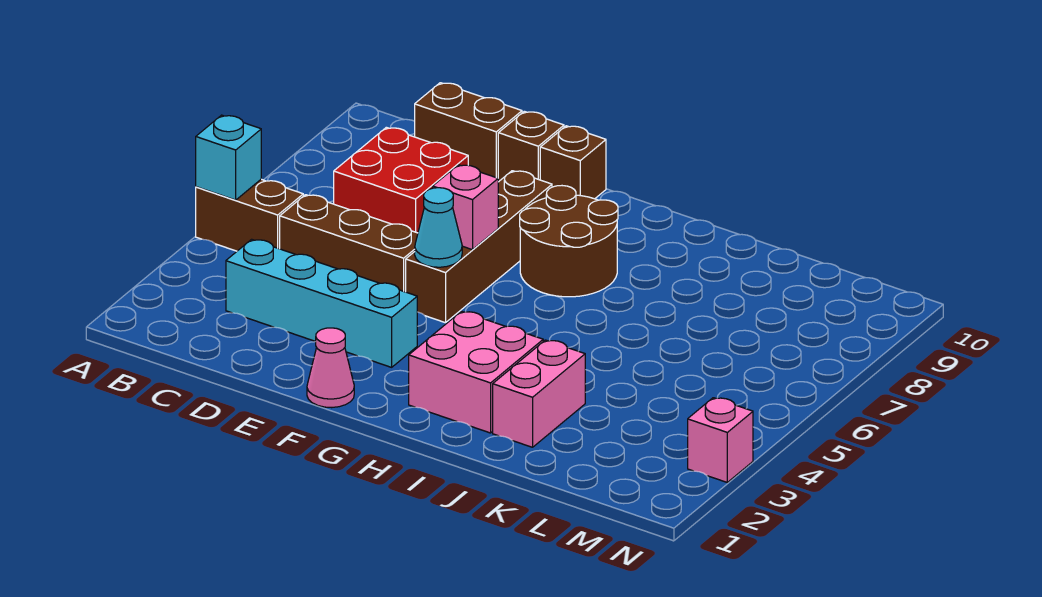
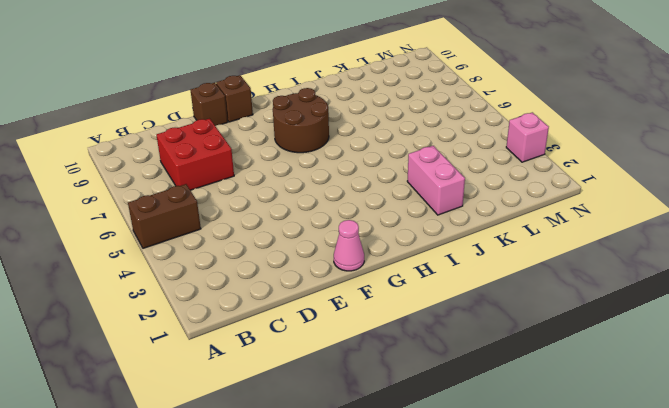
none -> cyan 1x4 brick [226,239,417,367]
none -> brown 1x3 brick [280,195,418,292]
none -> brown 1x2 brick [415,83,522,178]

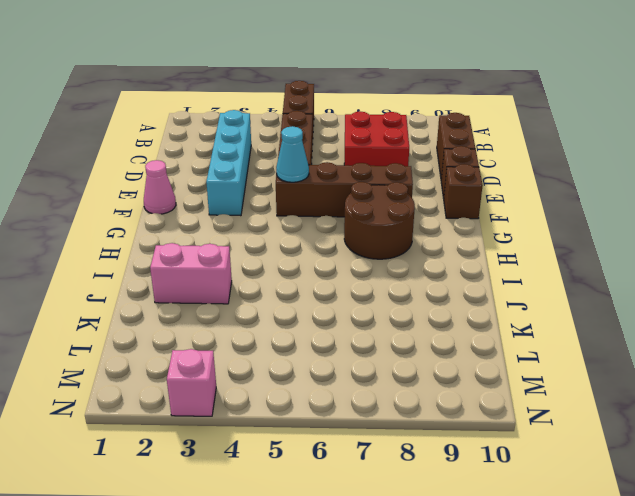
none -> pink 2x2 brick [409,311,543,433]
none -> cyan 1x1 brick [196,115,261,200]
none -> pink 1x1 brick [433,165,498,250]

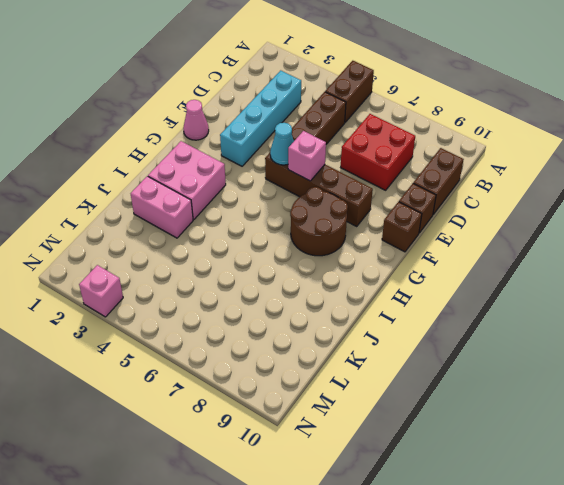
none -> cyan 1x1 brick [196,115,261,200]

